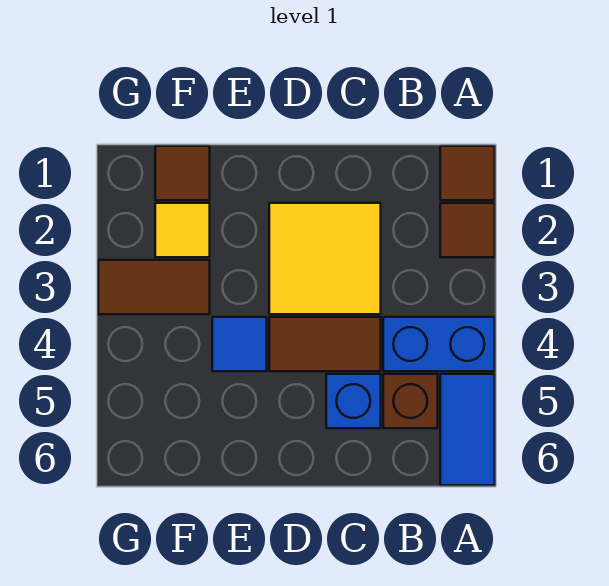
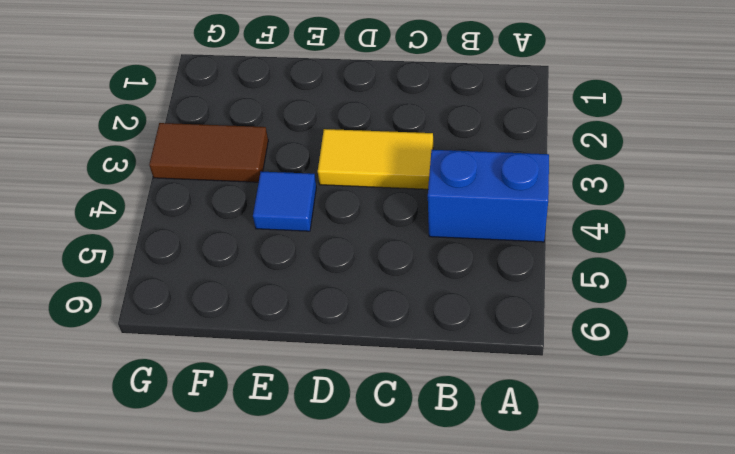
yellow 1x2 tile [318,129,433,189] -> yellow 2x2 tile [269,203,381,314]
none -> brown 1x1 tile [440,146,495,200]
none -> brown 1x1 tile [440,203,495,257]
none -> blue 1x2 tile [440,374,495,485]

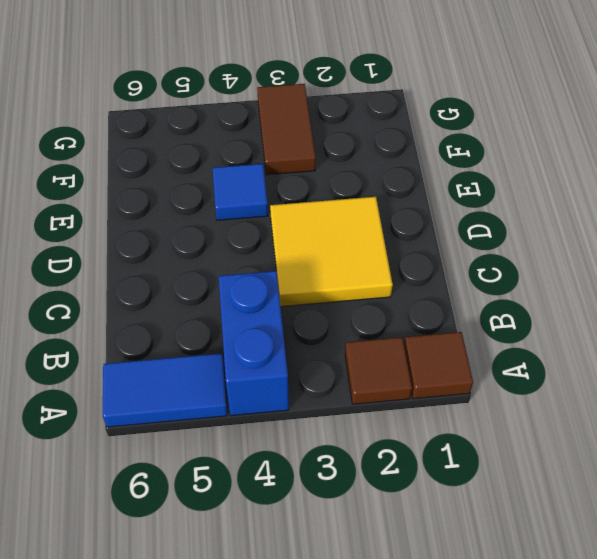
none -> brown 1x1 brick [383,374,438,428]
none -> brown 1x2 tile [269,317,381,371]
none -> blue 1x1 brick [326,374,381,428]

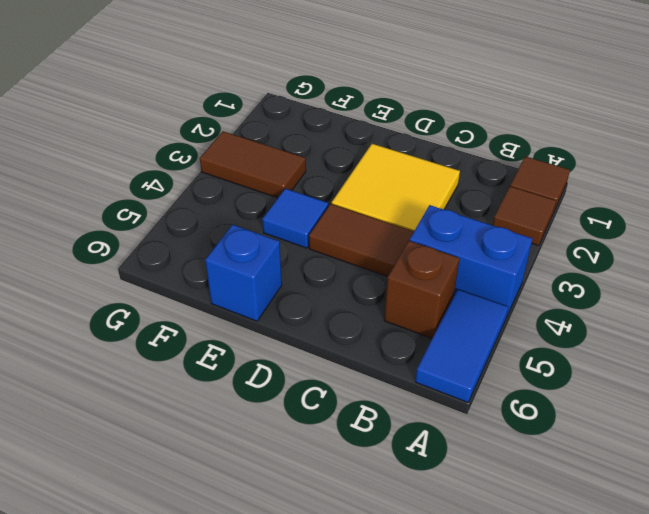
blue 1x1 brick [205,225,282,321] -> blue 1x1 brick moved to [326,374,381,428]
none -> brown 1x1 tile [155,146,210,200]
none -> yellow 1x1 tile [155,203,210,257]

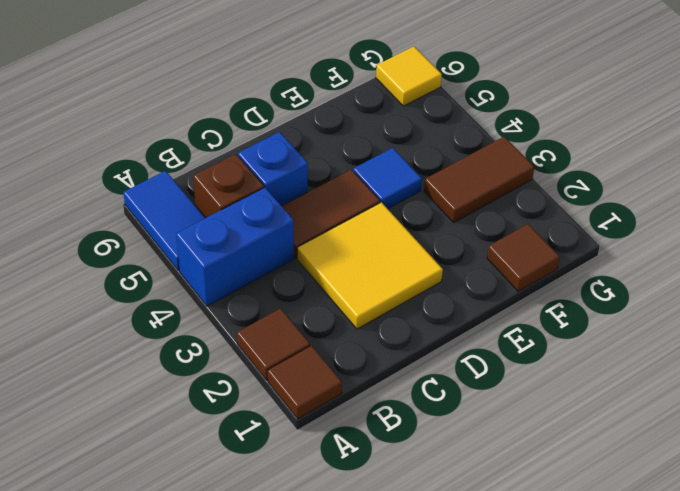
yellow 1x1 tile [376,47,442,106] -> yellow 1x1 tile moved to [155,203,210,257]

